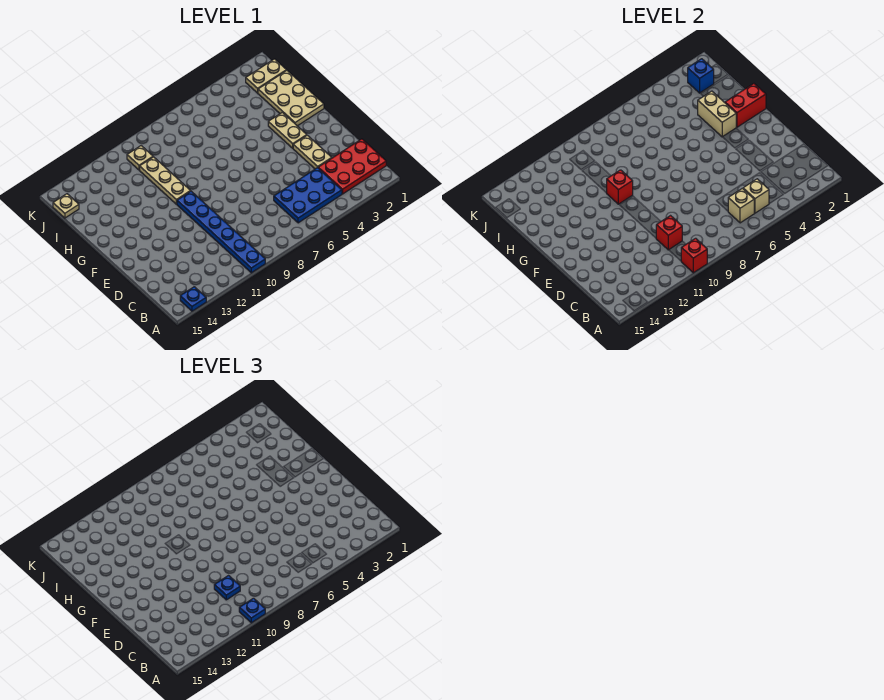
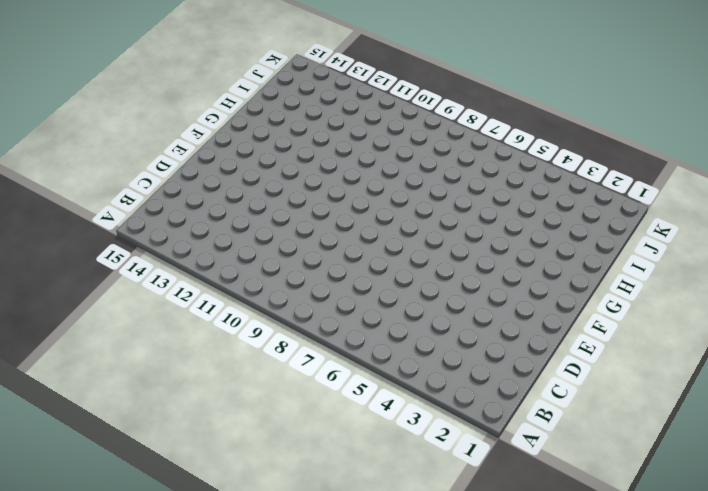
none -> blue 1x6 plate [177,191,265,273]
none -> blue 1x1 plate [180,287,206,311]
none -> red 2x3 plate [318,139,386,194]

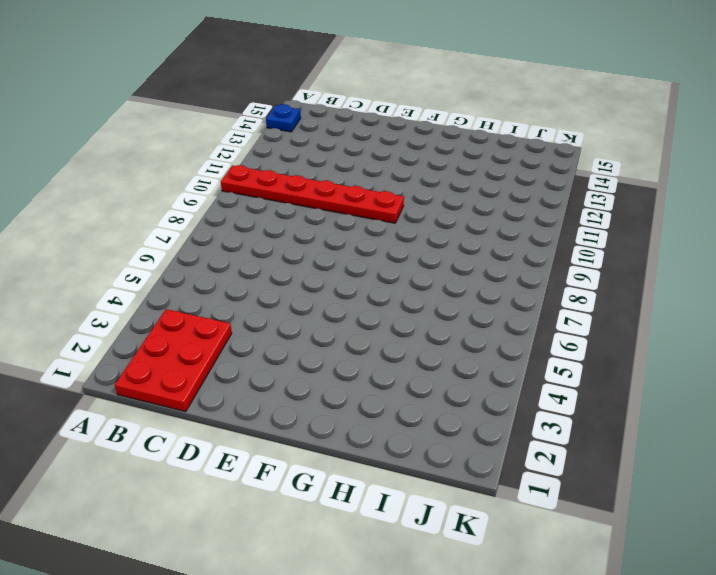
red 1x6 plate [221,165,404,223] -> blue 1x6 plate [177,191,265,273]
none -> blue 2x3 plate [274,168,342,223]
none -> tan 1x2 plate [293,135,332,169]
none -> tan 1x2 plate [268,112,307,148]

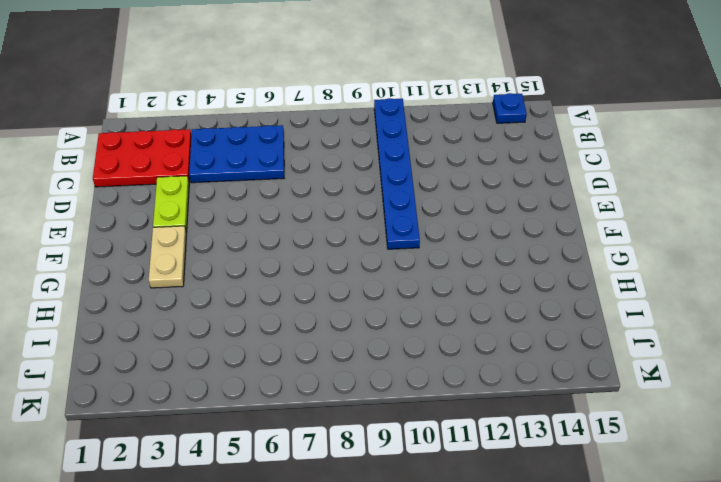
lime 1x2 plate [153,176,189,232] -> tan 1x2 plate [293,135,332,169]
none -> tan 2x3 plate [258,70,324,126]
none -> tan 1x3 plate [140,157,190,204]
none -> tan 1x2 plate [246,59,286,93]

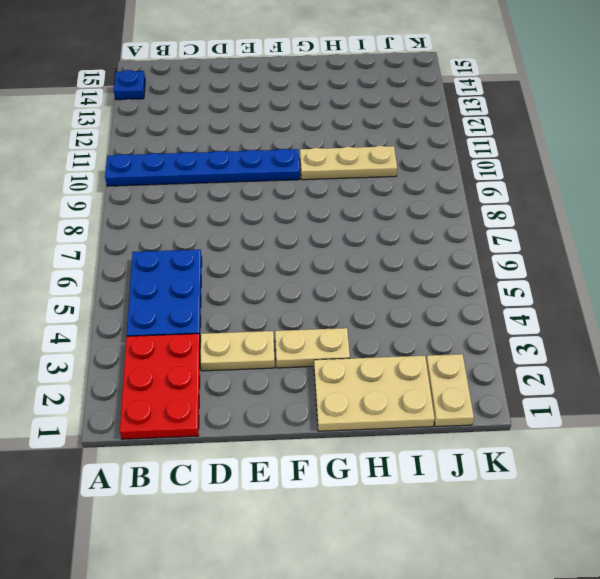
none -> tan 1x1 plate [127,146,153,170]
none -> tan 1x1 plate [53,194,79,218]
none -> red 1x1 brick [681,238,707,273]

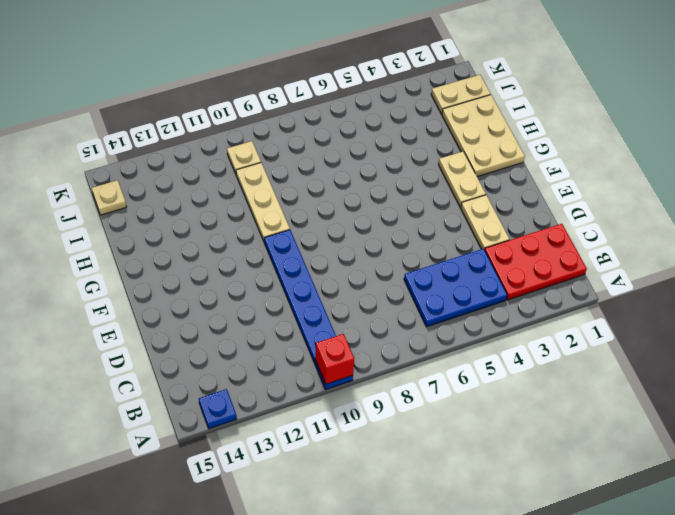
none -> tan 1x1 brick [743,179,769,213]
none -> tan 1x1 brick [728,188,754,223]
none -> red 1x1 brick [656,216,682,250]

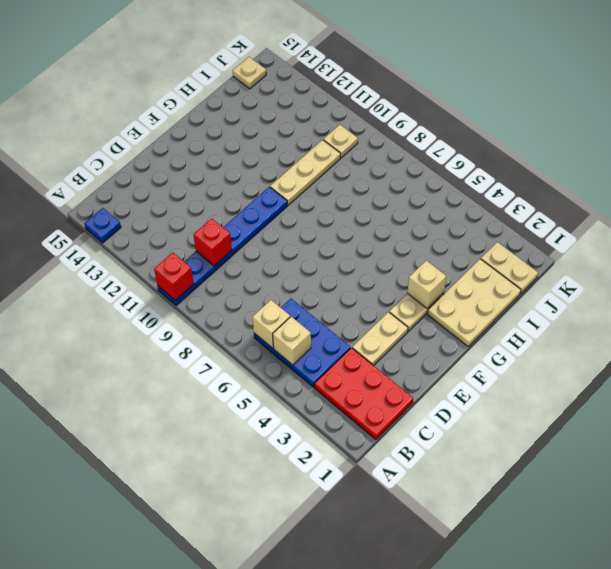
tan 1x1 brick [408,261,446,308] -> tan 1x2 brick [698,91,736,137]
none -> red 1x2 brick [725,84,766,127]
none -> red 1x1 brick [607,170,633,204]
none -> blue 1x1 brick [688,59,714,93]

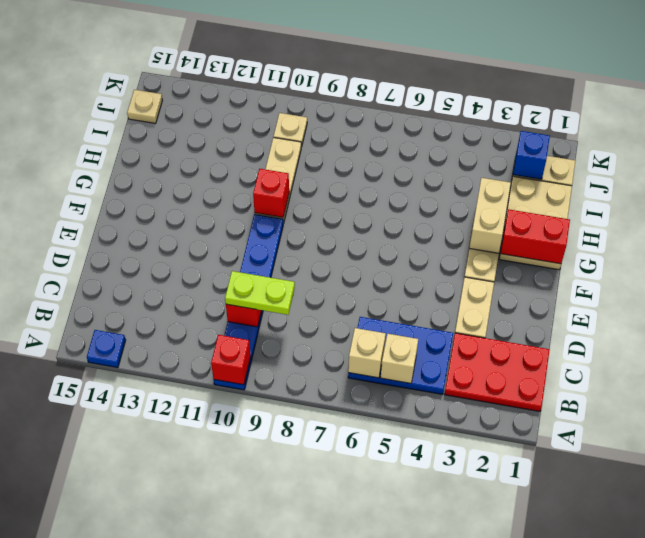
lime 1x2 plate [225,271,295,315] -> blue 1x1 plate [214,576,240,600]
none -> blue 1x1 plate [239,598,265,623]

